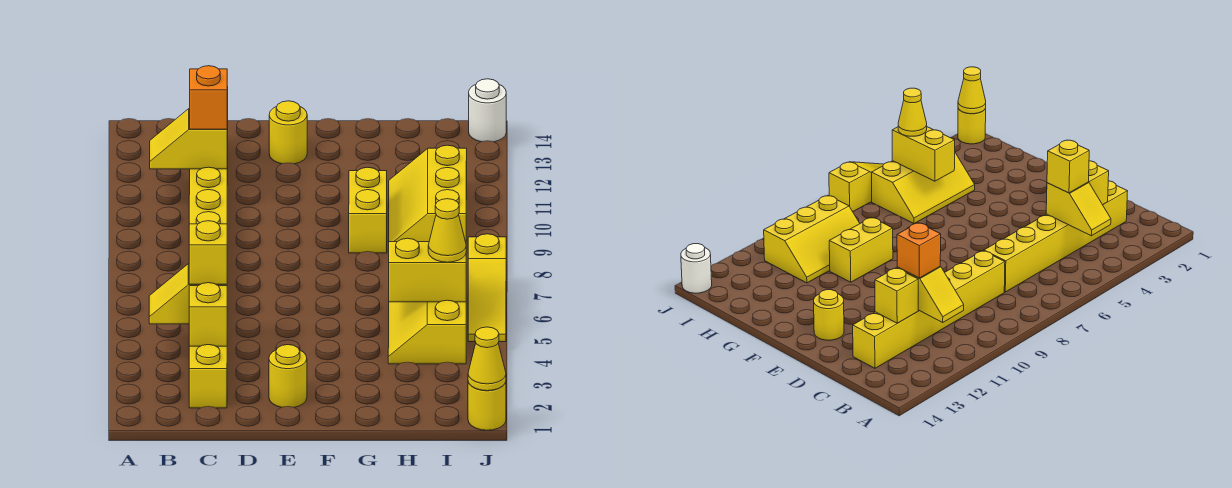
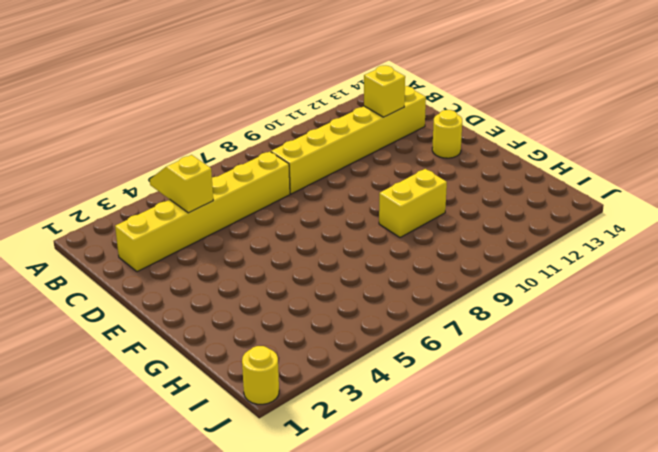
none -> yellow 1x1 round brick [269,345,307,407]
none -> yellow 2x3 slope [388,300,466,364]
none -> yellow 2x3 slope [389,145,467,242]

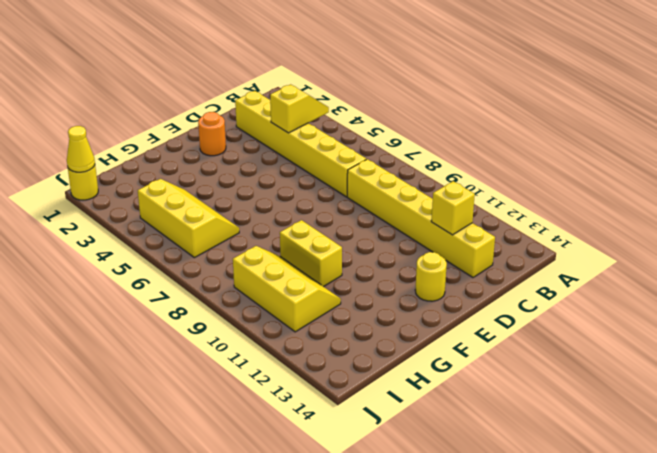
orange 1x1 round brick [198,112,226,156] -> yellow 1x1 round brick [269,345,307,407]
none -> yellow 1x3 slope [468,234,506,342]
none -> white 1x1 round brick [469,79,506,142]
none -> yellow 1x2 slope [150,109,227,169]

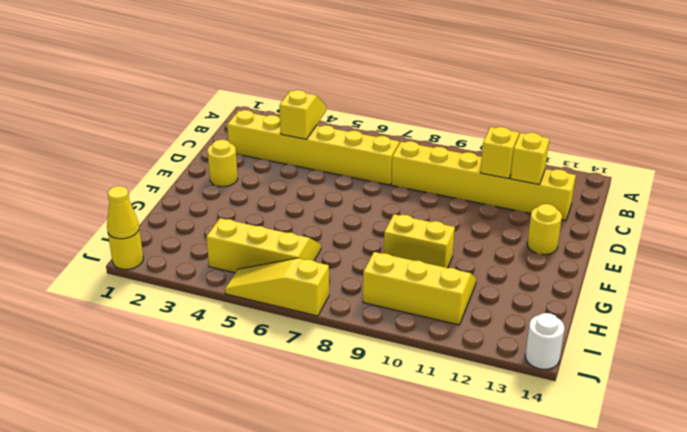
none -> yellow 1x1 brick [189,283,227,346]
none -> yellow 1x2 brick [389,238,466,302]
none -> yellow 1x1 brick [189,221,227,284]

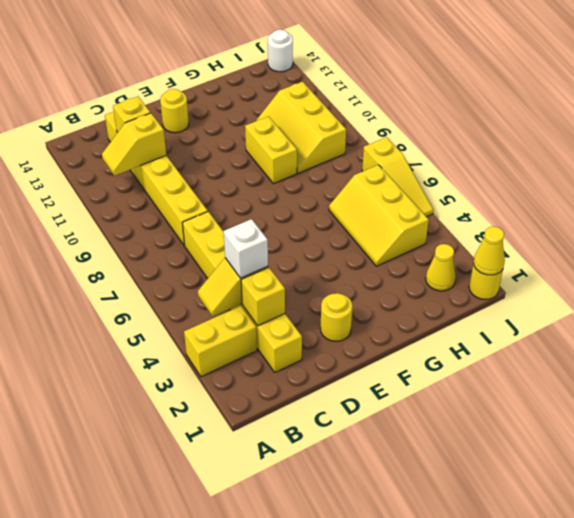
yellow 1x2 brick [184,306,257,377] -> yellow 1x2 brick moved to [389,238,466,302]
white 1x1 brick [224,219,268,278] -> yellow 1x1 brick [189,221,227,284]
yellow 1x1 cone [426,244,456,291] -> yellow 1x1 cone moved to [428,199,466,262]
none -> orange 1x1 brick [190,66,227,129]

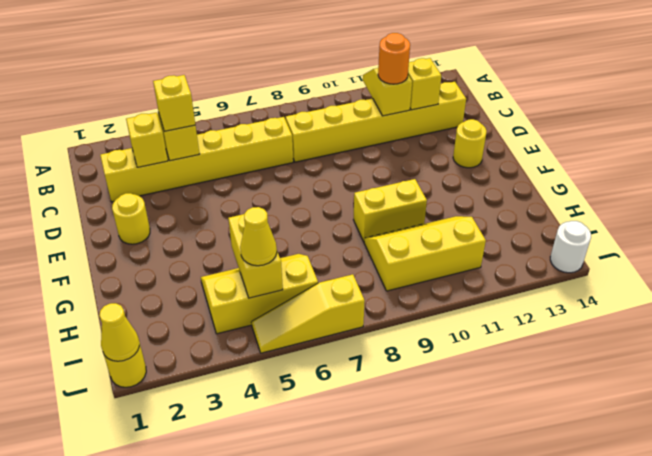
orange 1x1 round brick [378,33,410,84] -> orange 1x1 brick [190,66,227,129]

